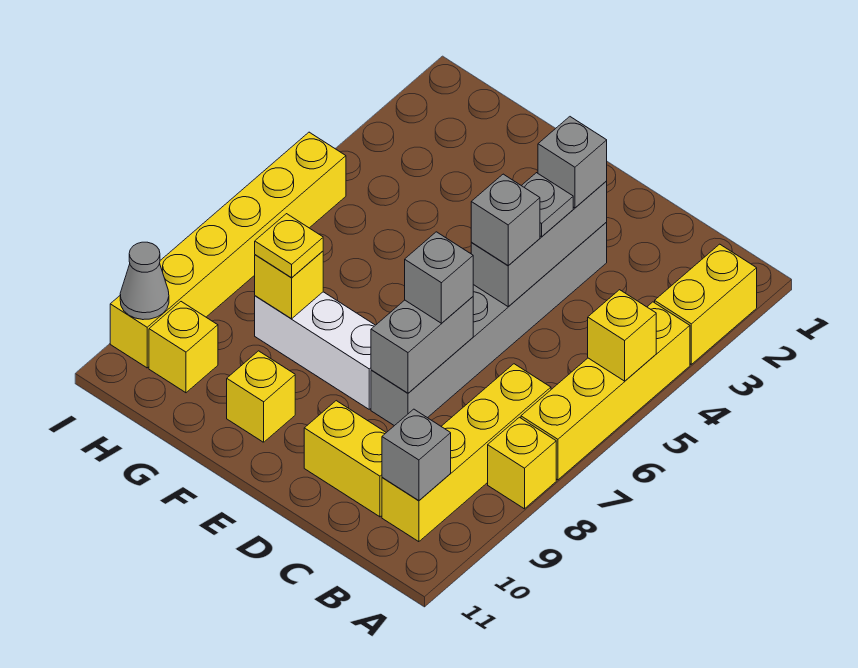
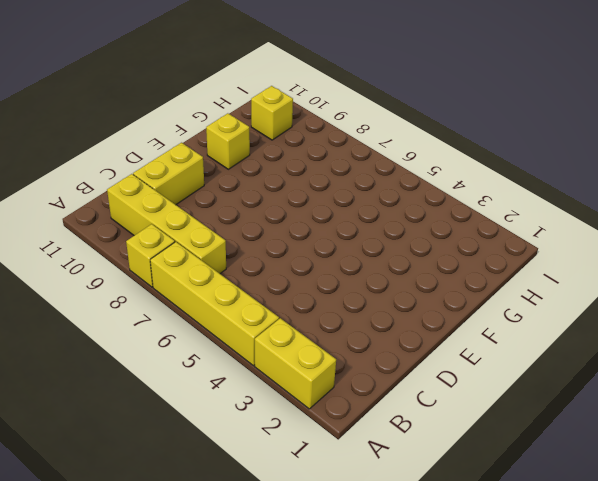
none -> grey 1x6 brick [371,222,607,426]
none -> white 1x3 brick [255,292,375,409]
none -> yellow 1x6 brick [110,132,346,368]

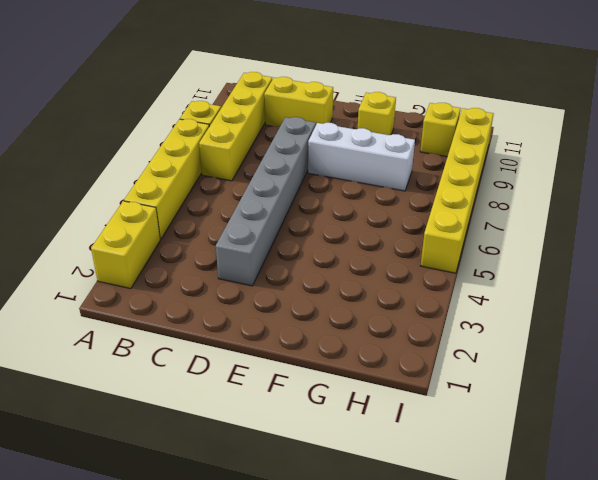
none -> yellow 1x1 brick [588,290,656,381]
none -> grey 1x1 brick [382,409,451,501]
none -> grey 1x3 brick [471,181,607,307]

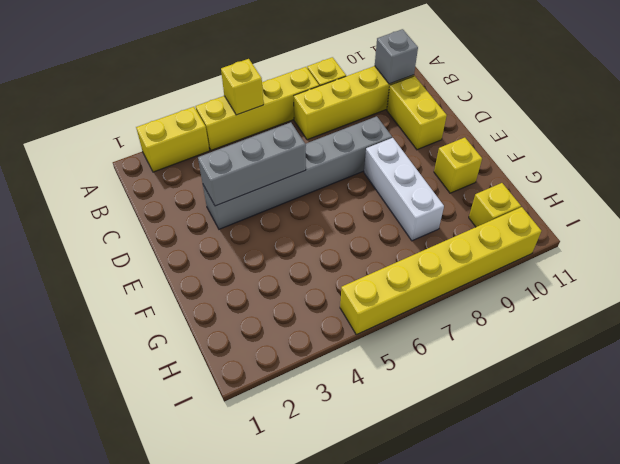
none -> grey 1x2 brick [371,297,473,393]
none -> yellow 1x1 brick [255,251,323,319]
none -> grey 1x1 cone [120,242,169,320]

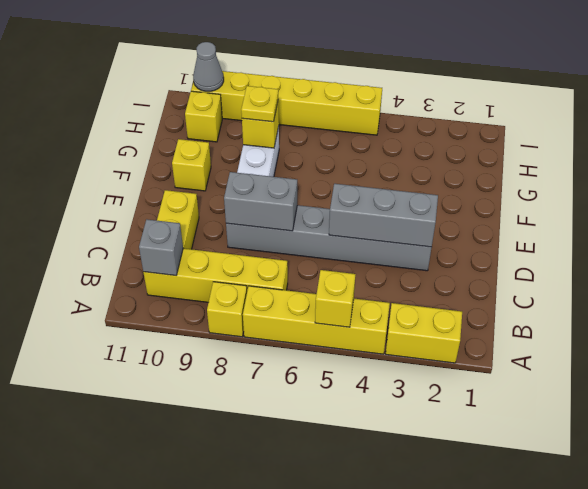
none -> grey 1x1 brick [538,117,607,208]
none -> grey 1x1 plate [522,173,573,237]
none -> grey 1x1 brick [471,174,540,266]

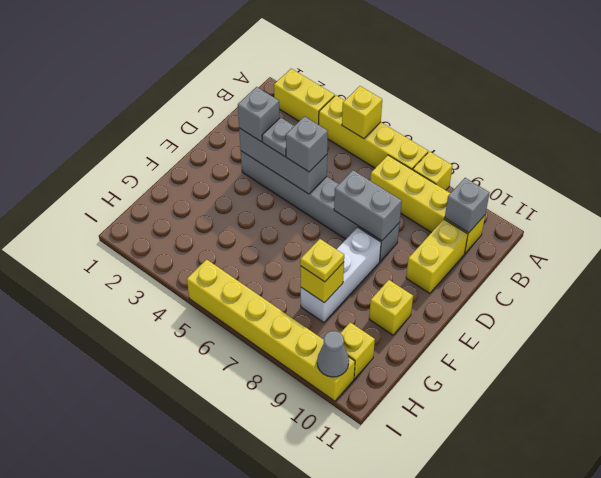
none -> grey 1x1 brick [405,232,473,323]

